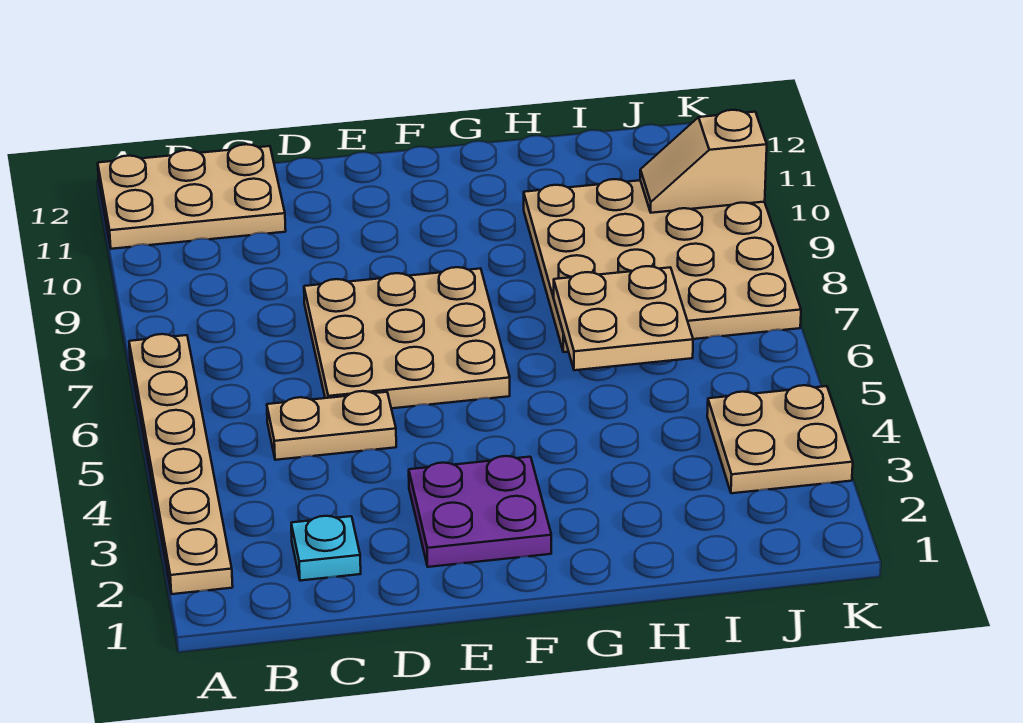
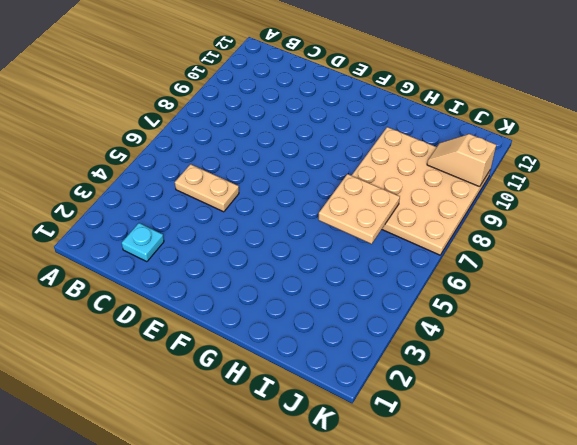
none -> tan 1x6 plate [129,334,233,594]
none -> tan 2x3 plate [98,144,286,249]

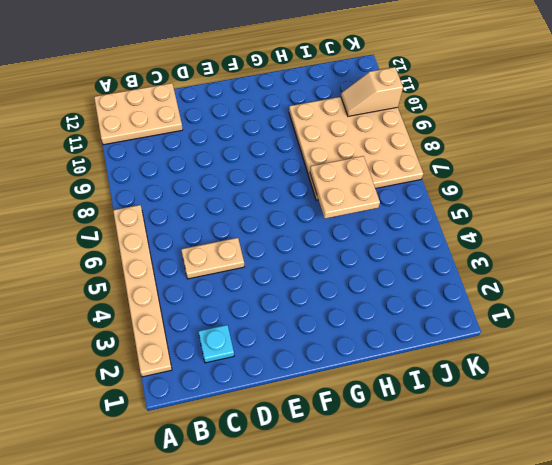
none -> tan 3x3 plate [304,267,510,408]
none -> purple 2x2 plate [409,456,551,567]

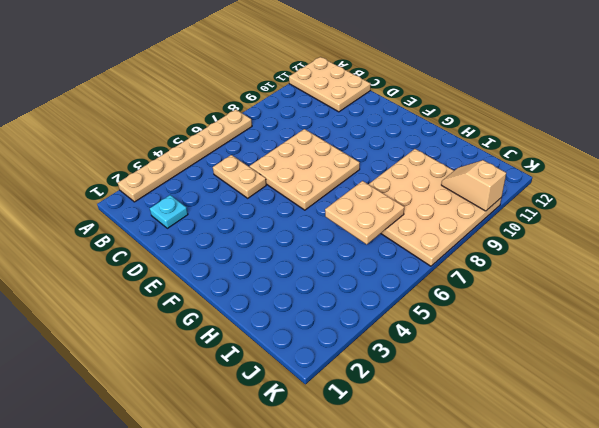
none -> purple 2x2 plate [409,456,551,567]
none -> tan 2x2 plate [707,385,853,493]

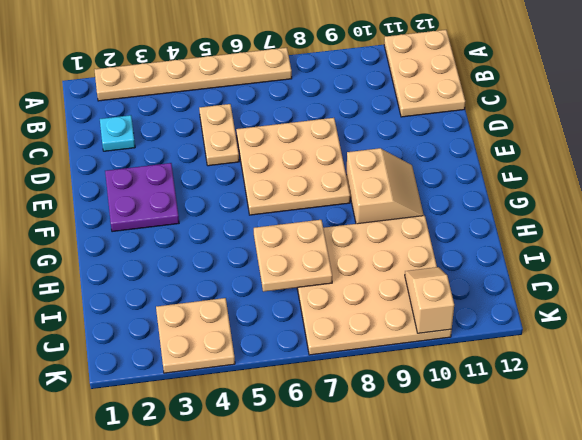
tan 2x2 slope [346,148,424,224] -> none

